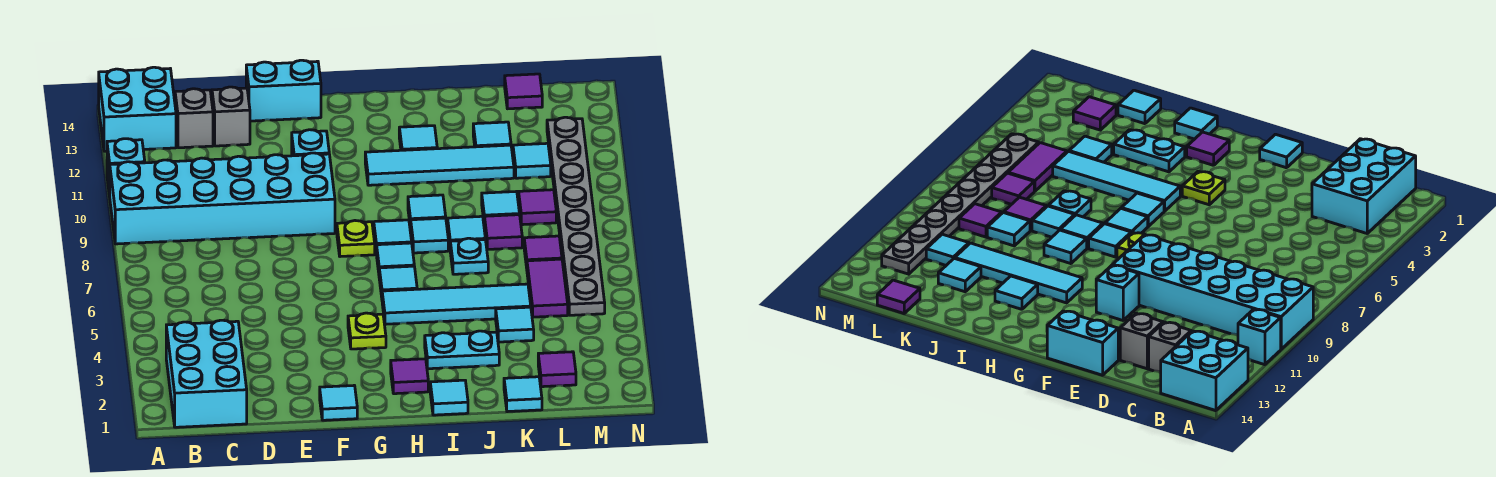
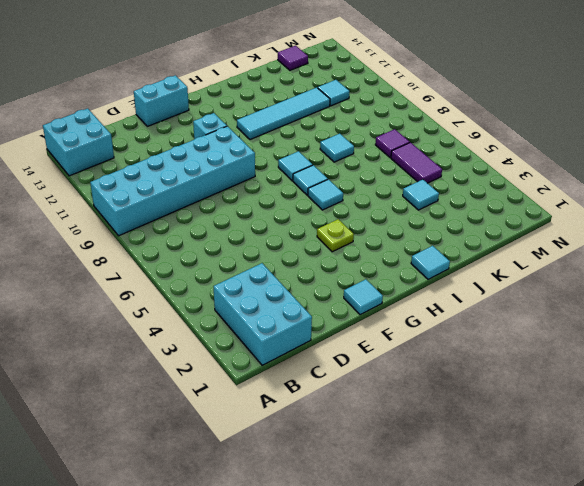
none -> cyan 1x1 brick [107,139,145,196]
none -> grey 1x1 brick [175,89,213,148]
none -> grey 1x1 brick [212,87,250,146]
none -> lime 1x1 plate [337,221,375,257]

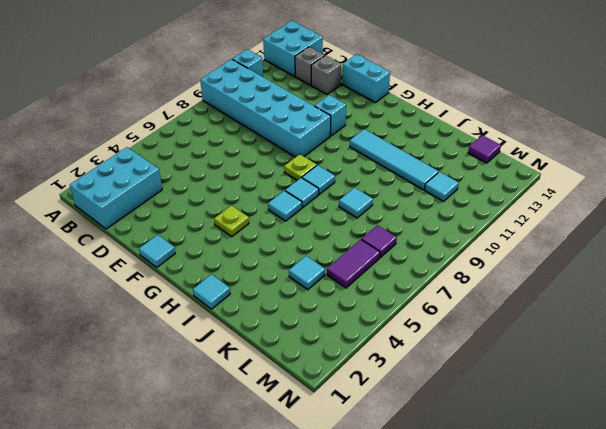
none -> purple 1x1 tile [391,359,428,394]
none -> cyan 1x4 tile [382,284,531,324]
none -> cyan 1x2 plate [425,331,499,369]
none -> cyan 1x1 tile [411,218,448,253]

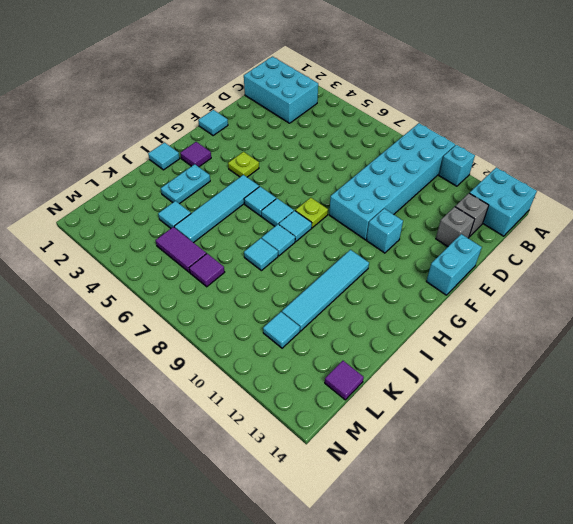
none -> cyan 1x1 tile [408,195,446,229]
none -> cyan 1x1 tile [399,126,437,150]
none -> cyan 1x1 plate [450,238,488,274]
none -> cyan 1x1 tile [504,377,542,412]

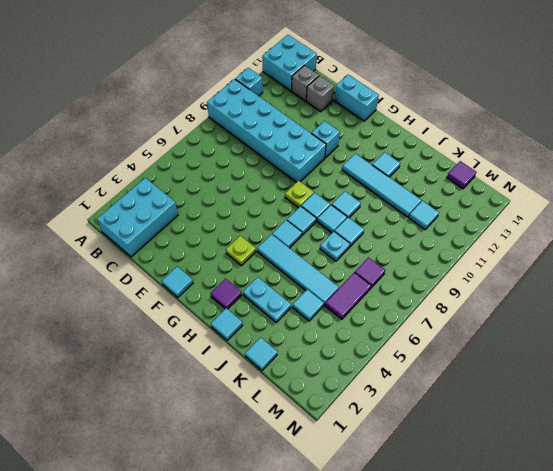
none -> purple 1x1 tile [485,215,522,249]
none -> cyan 1x1 tile [482,191,520,226]
none -> cyan 1x1 tile [473,122,511,147]
none -> purple 1x1 tile [538,352,576,387]

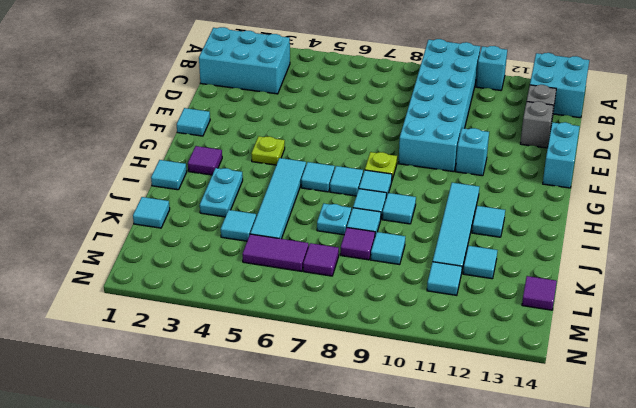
none -> purple 1x1 tile [538,352,576,387]
none -> purple 1x1 tile [519,190,556,225]
none -> grey 1x8 plate [547,117,605,315]

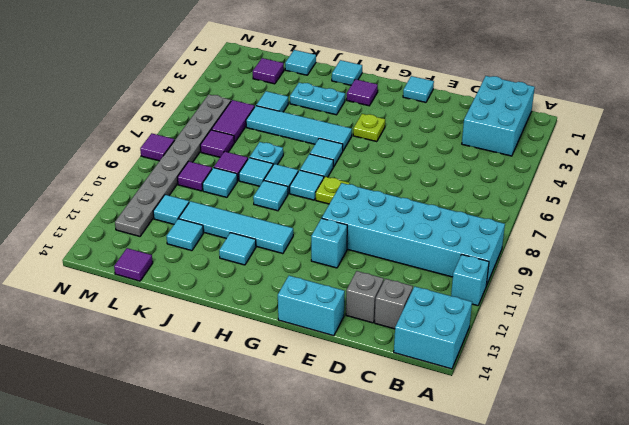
purple 1x1 tile [140,133,175,161] -> none

